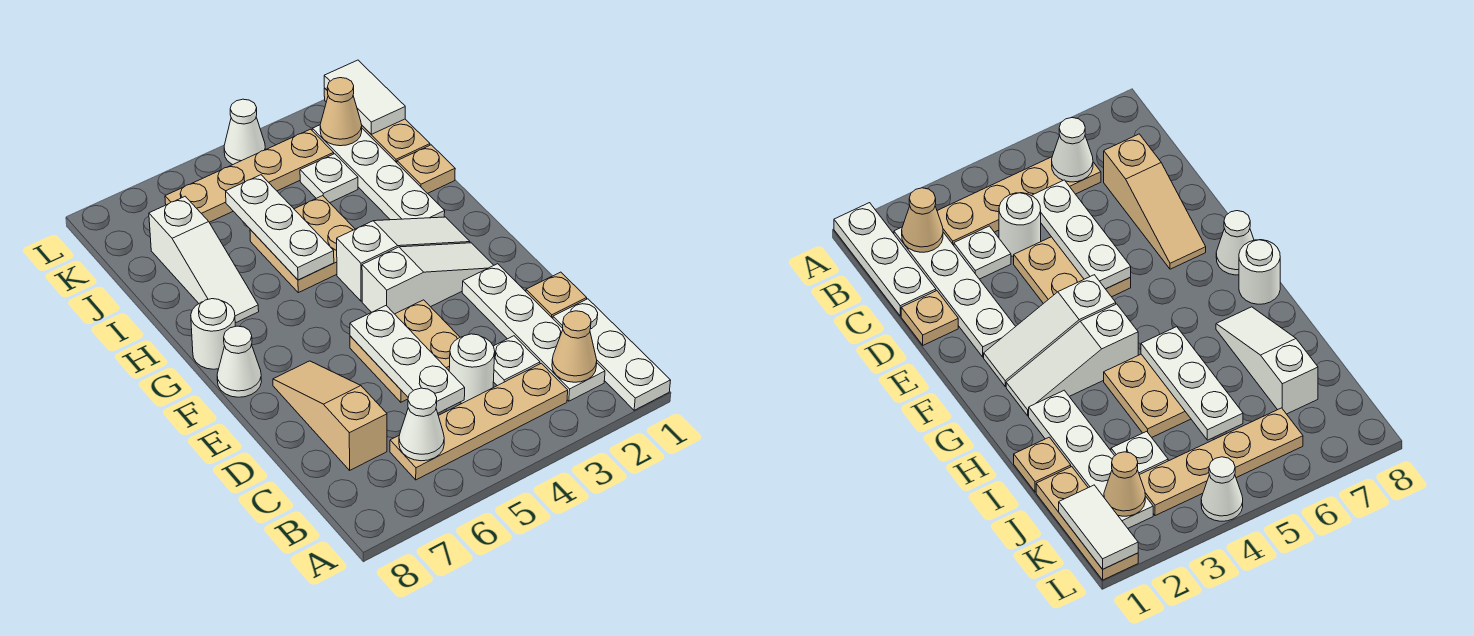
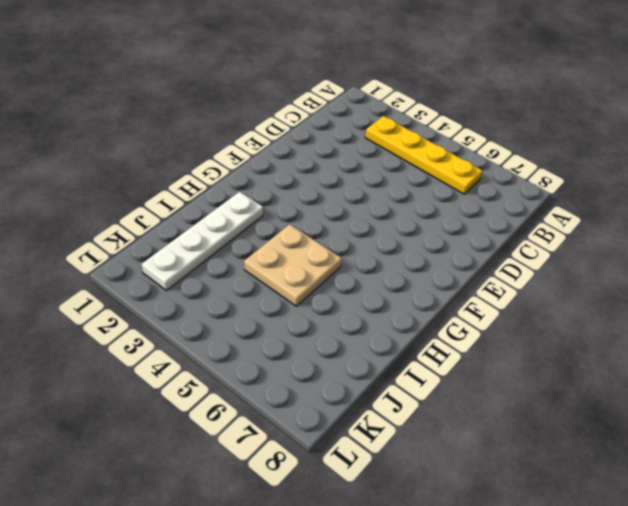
yellow 1x4 plate [365,116,483,194] -> tan 1x4 plate [390,363,568,480]
none -> white 1x3 plate [553,299,671,410]
none -> white 1x4 plate [462,264,605,401]
none -> white 1x1 plate [493,336,540,386]

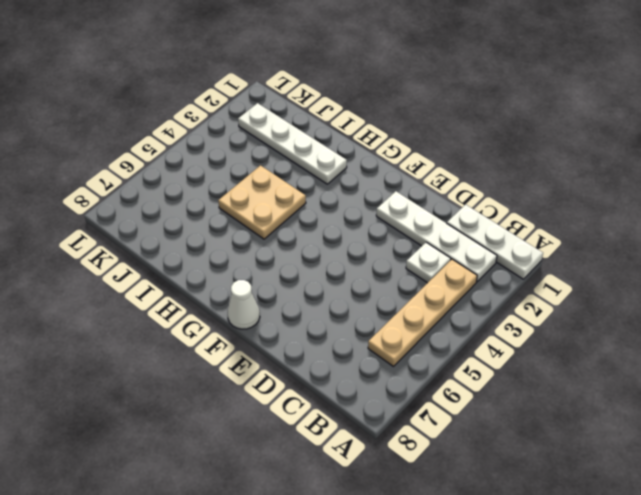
none -> white 1x1 round brick [449,334,495,403]
none -> tan 1x3 slope [273,361,387,470]
none -> tan 1x1 plate [526,272,587,318]

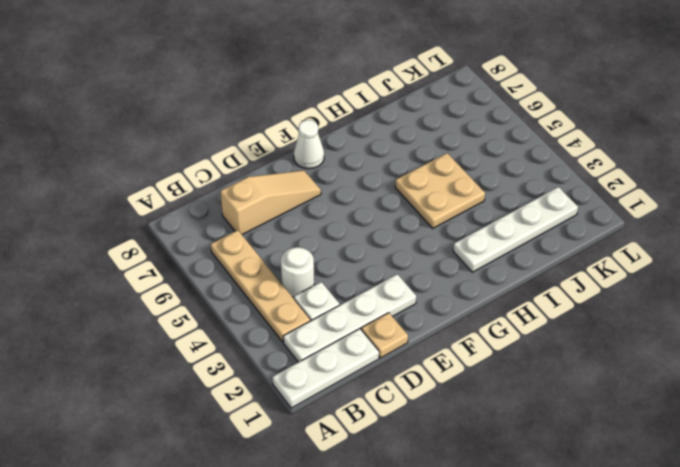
none -> tan 2x2 plate [350,300,460,402]
none -> white 1x3 slope [362,243,494,314]
none -> white 1x3 slope [337,217,470,301]

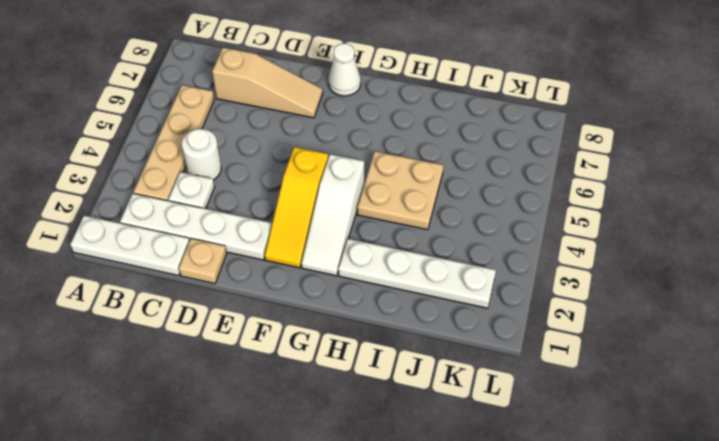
yellow 1x3 slope [265,147,328,268] -> white 1x3 slope [362,243,494,314]
none -> tan 2x2 plate [350,300,460,402]
none -> white 1x1 round brick [191,299,235,369]
none -> white 1x3 slope [149,196,259,323]

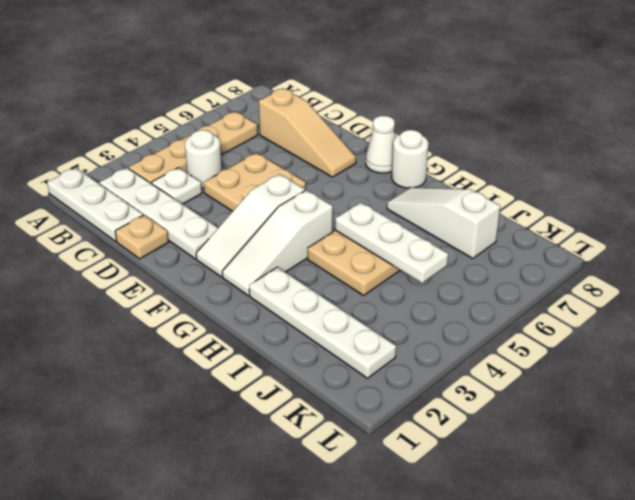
none -> tan 1x1 plate [397,145,455,194]
none -> tan 1x3 plate [324,88,430,163]
none -> white 1x1 plate [300,154,358,203]

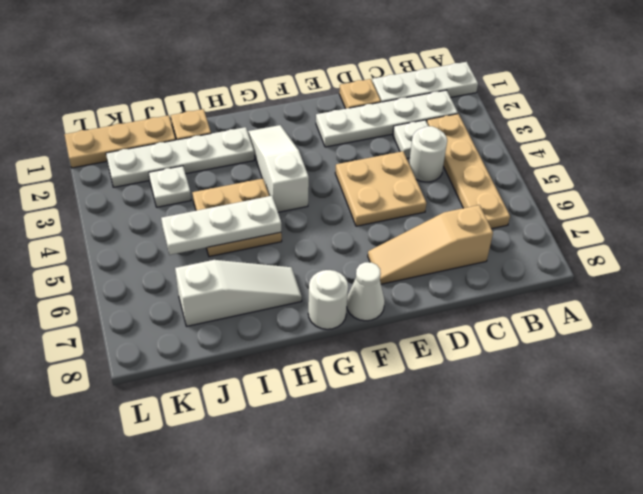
none -> white 1x3 slope [362,243,494,314]
none -> tan 1x4 plate [165,129,334,222]
none -> white 1x1 cone [224,99,265,165]

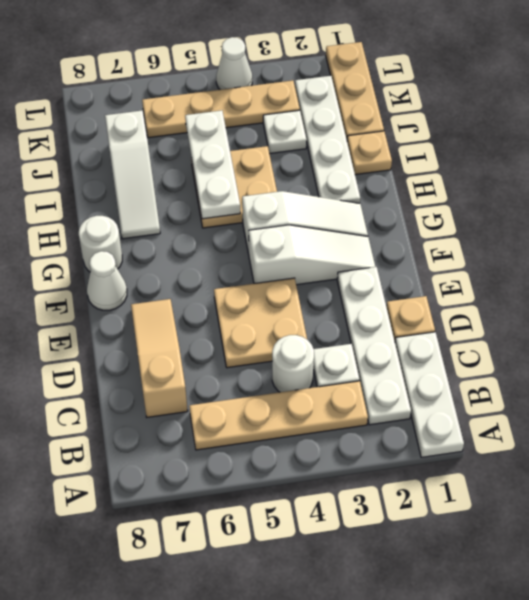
none -> tan 1x1 cone [552,311,597,382]
none -> white 1x1 cone [399,388,444,461]
none -> white 1x3 plate [350,306,465,413]

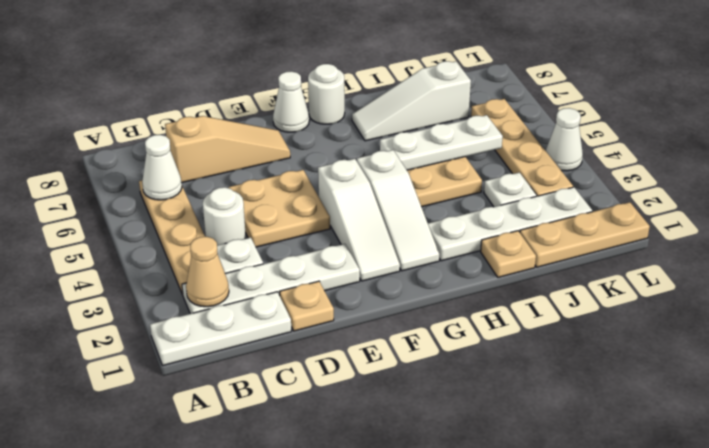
none -> white 1x3 plate [350,306,465,413]
none -> white 1x2 tile [324,60,405,134]
none -> tan 1x1 cone [320,78,362,146]

